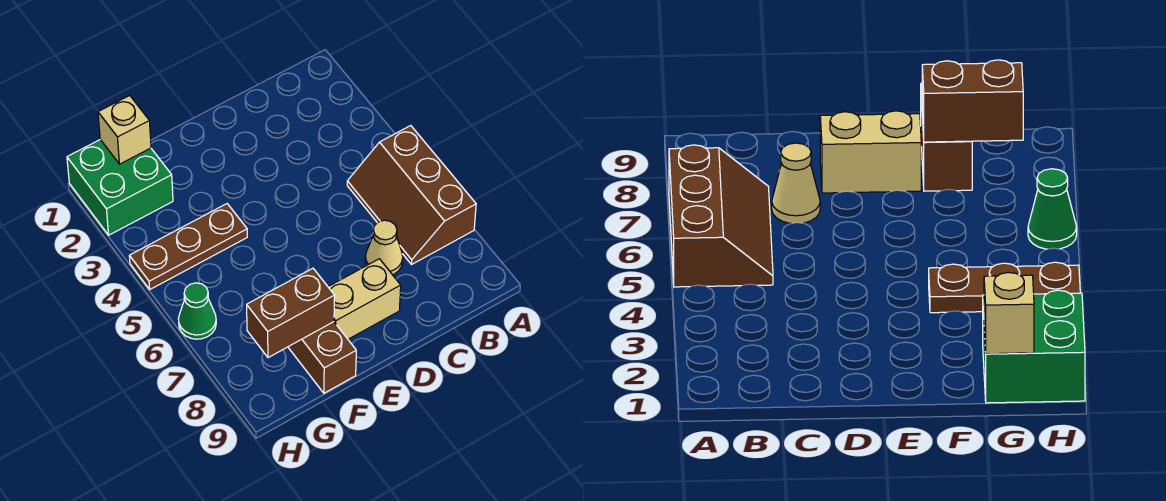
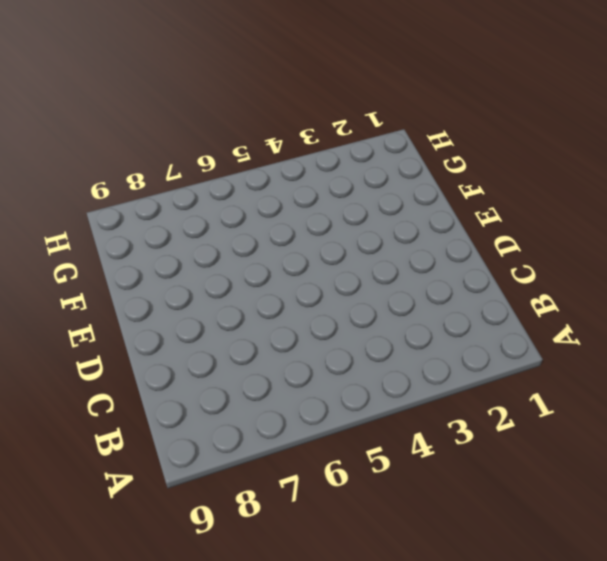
none -> brown 2x3 slope [347,126,476,265]
none -> tan 1x1 cone [365,220,403,275]

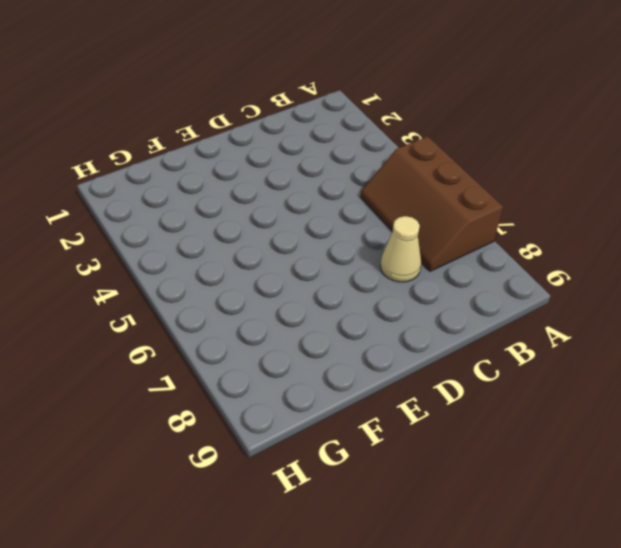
none -> tan 1x2 brick [328,259,401,339]
none -> brown 1x3 plate [129,204,247,289]

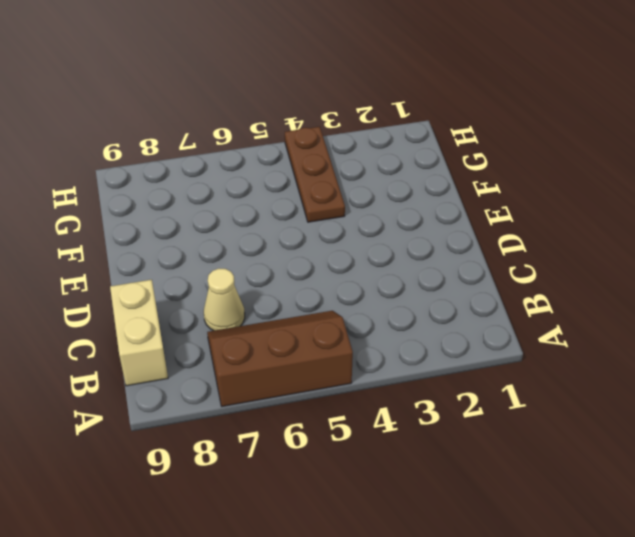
tan 1x2 brick [110,280,168,386] -> tan 1x2 brick moved to [328,259,401,339]
none -> brown 1x2 brick [288,322,356,393]
none -> green 2x2 brick [67,140,173,235]

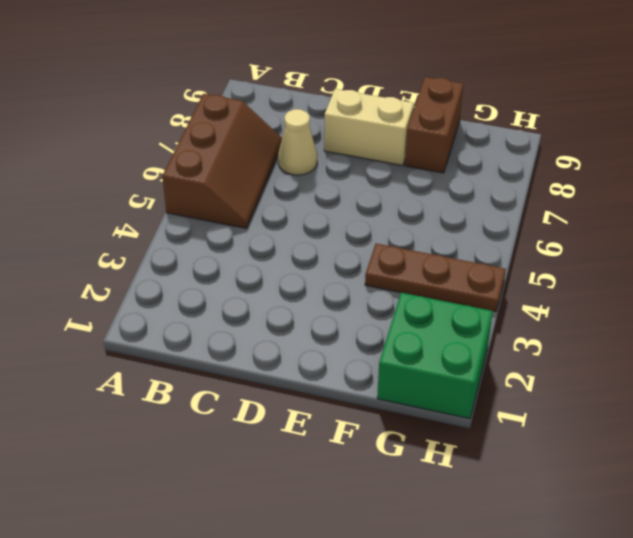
none -> green 1x1 cone [178,283,216,339]
none -> brown 1x2 brick [247,268,335,358]

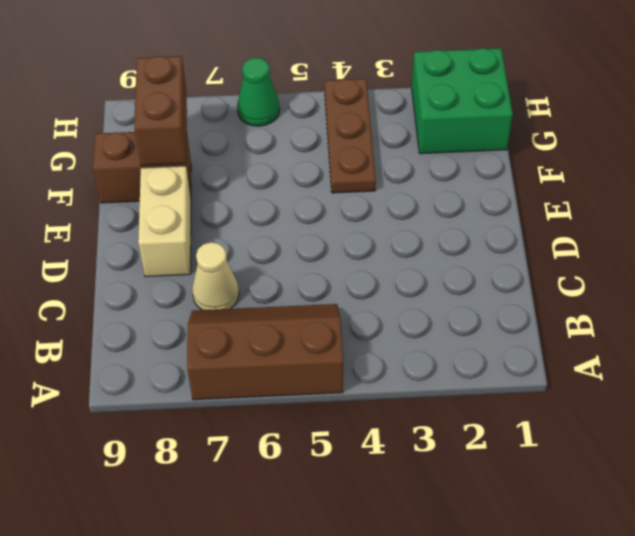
none -> tan 1x1 brick [98,96,151,164]

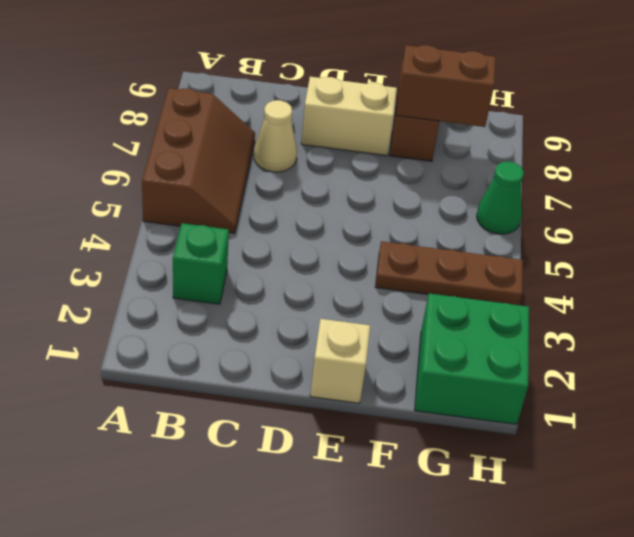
green 1x1 brick [173,223,229,304] -> none
tan 1x1 brick [310,319,370,403] -> tan 1x1 brick moved to [98,96,151,164]

